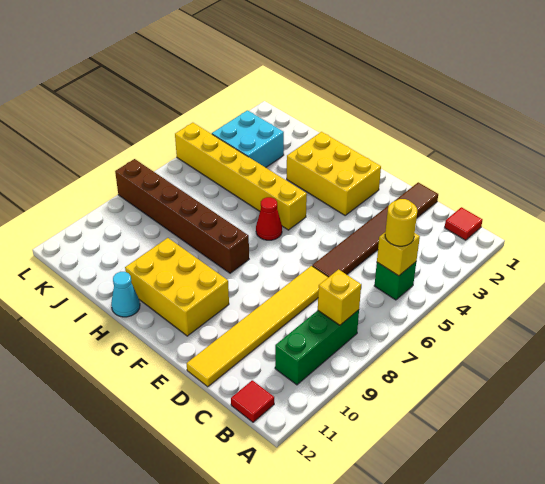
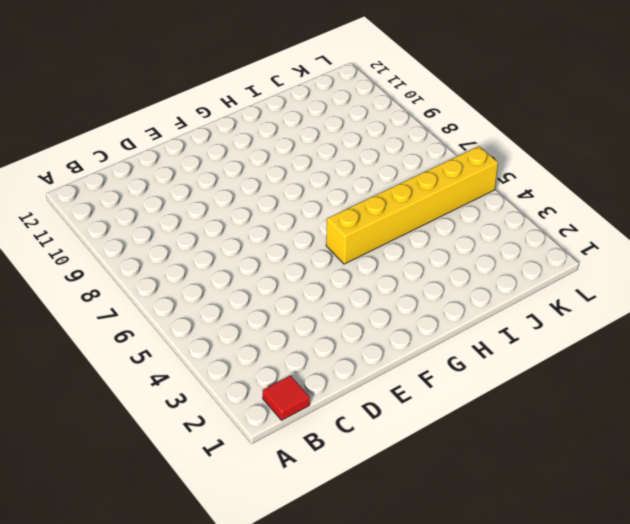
none -> green 1x1 brick [374,262,416,300]
none -> green 1x3 brick [275,310,359,385]
none -> red 1x1 tile [231,380,274,422]

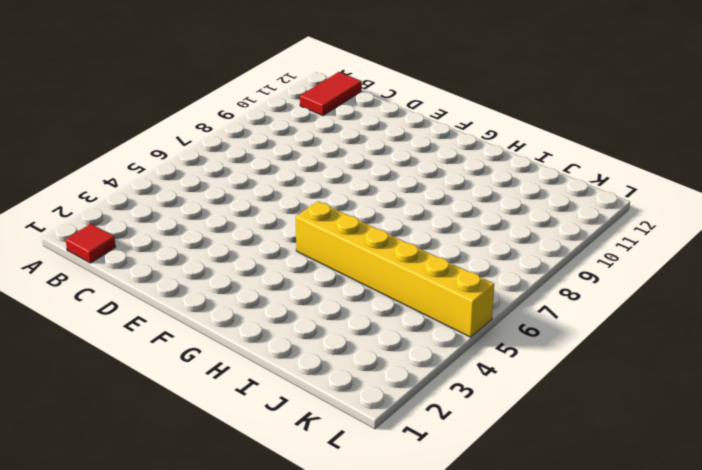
red 1x2 tile [300,72,362,116] -> red 1x1 tile [231,380,274,422]
none -> green 1x1 brick [374,262,416,300]
none -> green 1x3 brick [275,310,359,385]
none -> brown 1x6 tile [312,182,438,277]

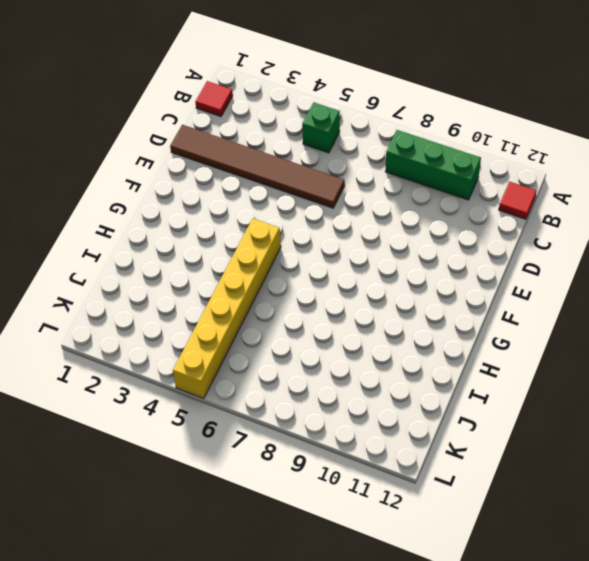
none -> yellow 1x6 tile [186,266,328,387]
none -> yellow 2x3 brick [287,132,381,215]
none -> yellow 2x3 brick [125,238,229,336]

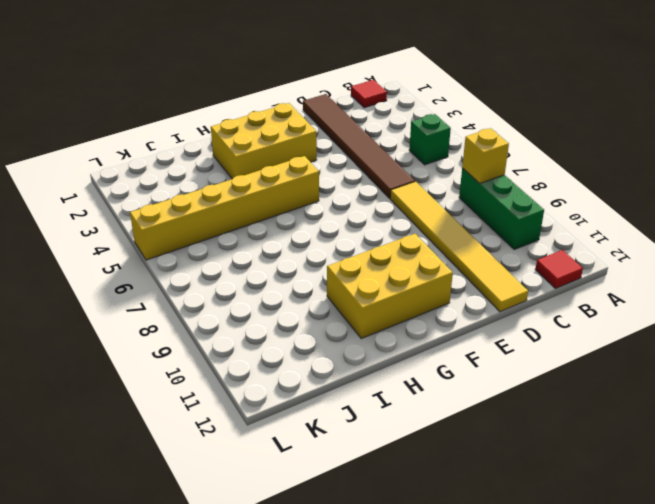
none -> red 1x1 cone [256,197,282,240]
none -> brown 1x6 brick [115,159,249,273]
none -> cyan 1x1 cone [111,272,140,317]

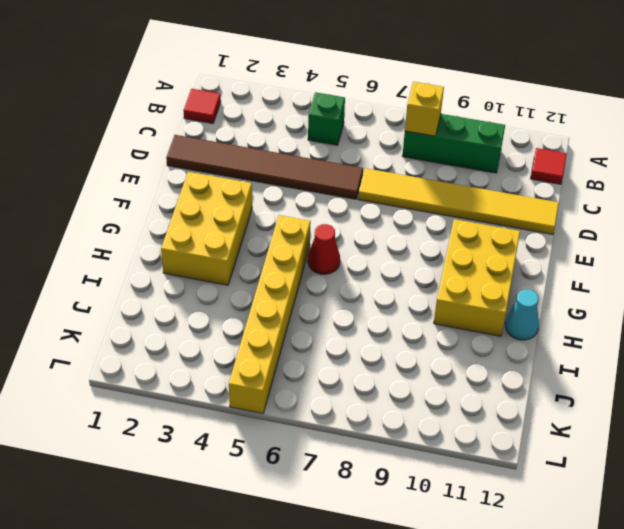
none -> brown 1x6 brick [115,159,249,273]
none -> cyan 2x2 brick [212,110,284,168]
none -> yellow 1x1 brick [377,233,420,276]

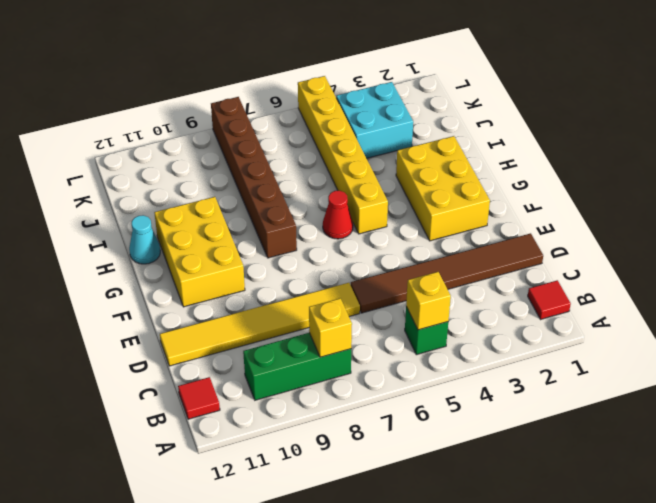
none -> yellow 1x1 round brick [385,199,417,246]

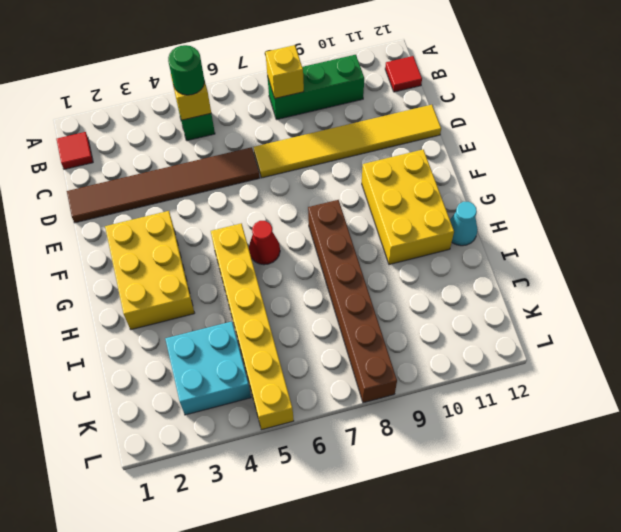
green 1x1 round brick [168,45,204,95] -> yellow 1x1 round brick [385,199,417,246]

